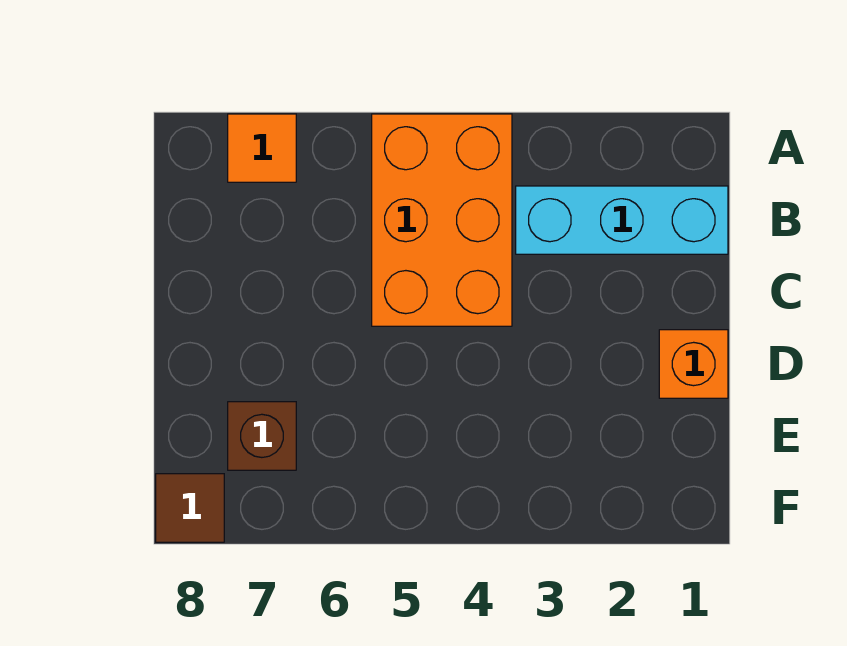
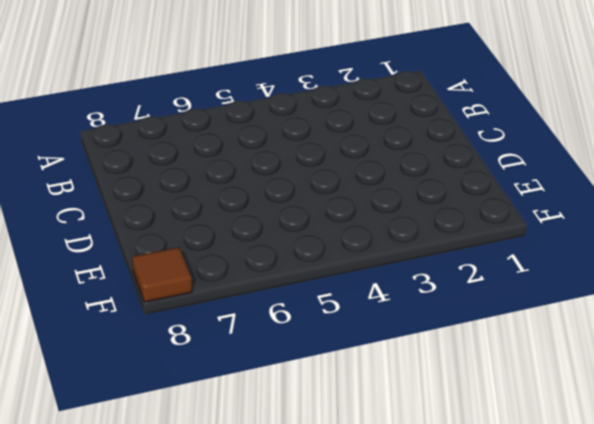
none -> orange 2x3 brick [372,114,512,326]
none -> orange 1x1 tile [228,114,296,182]

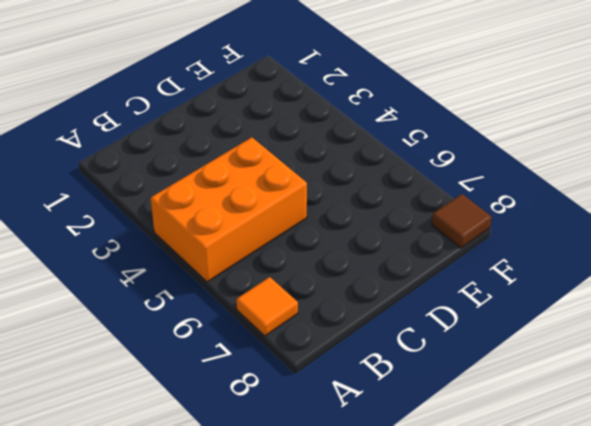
none -> cyan 1x3 brick [516,186,728,254]
none -> orange 1x1 brick [659,330,728,398]

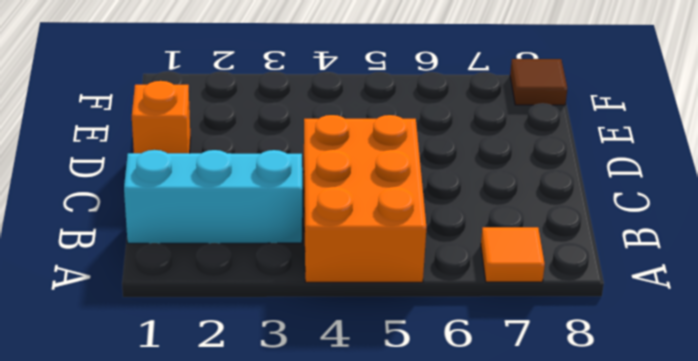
none -> brown 1x1 brick [228,402,296,470]

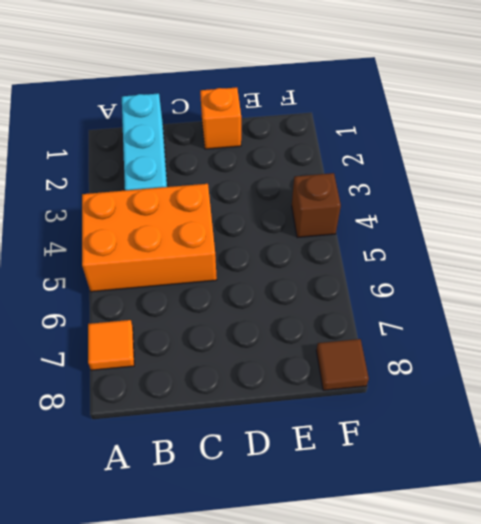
brown 1x1 brick [292,173,341,238] -> brown 1x1 brick moved to [228,402,296,470]

